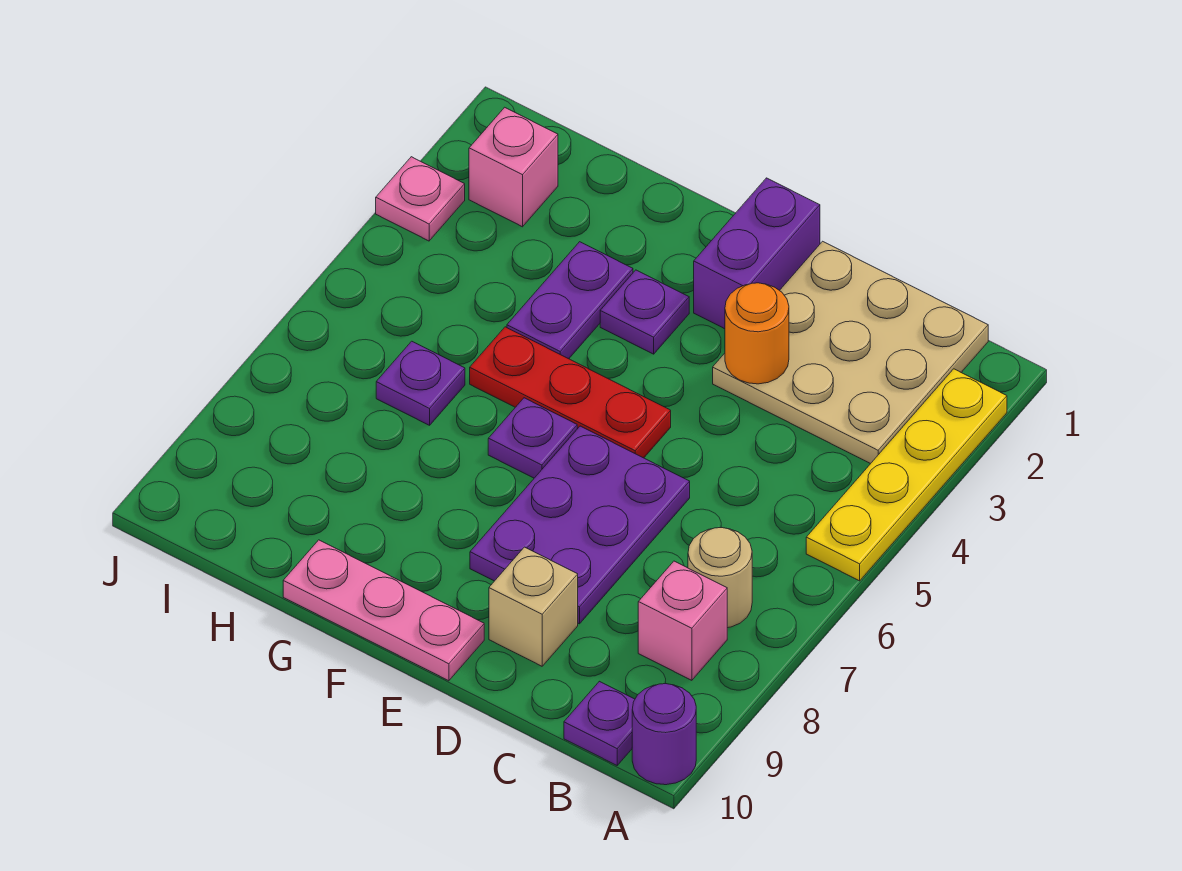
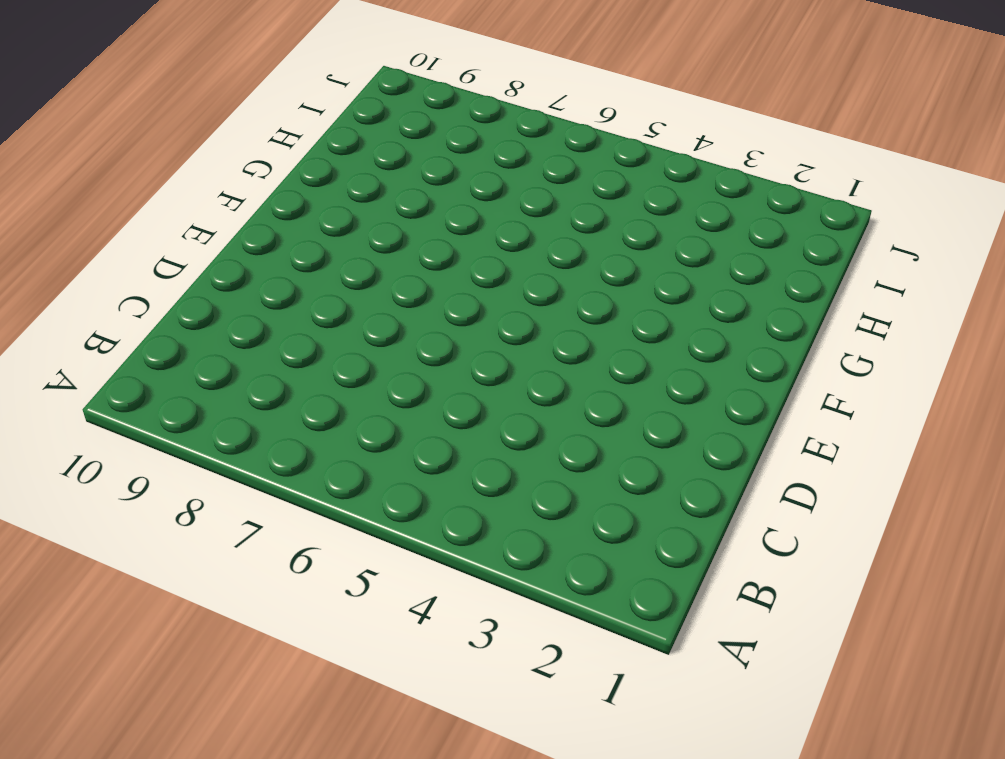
none -> yellow 1x4 plate [806,369,1007,581]
none -> purple 1x1 round brick [632,683,696,785]
none -> tan 3x3 plate [713,241,988,464]

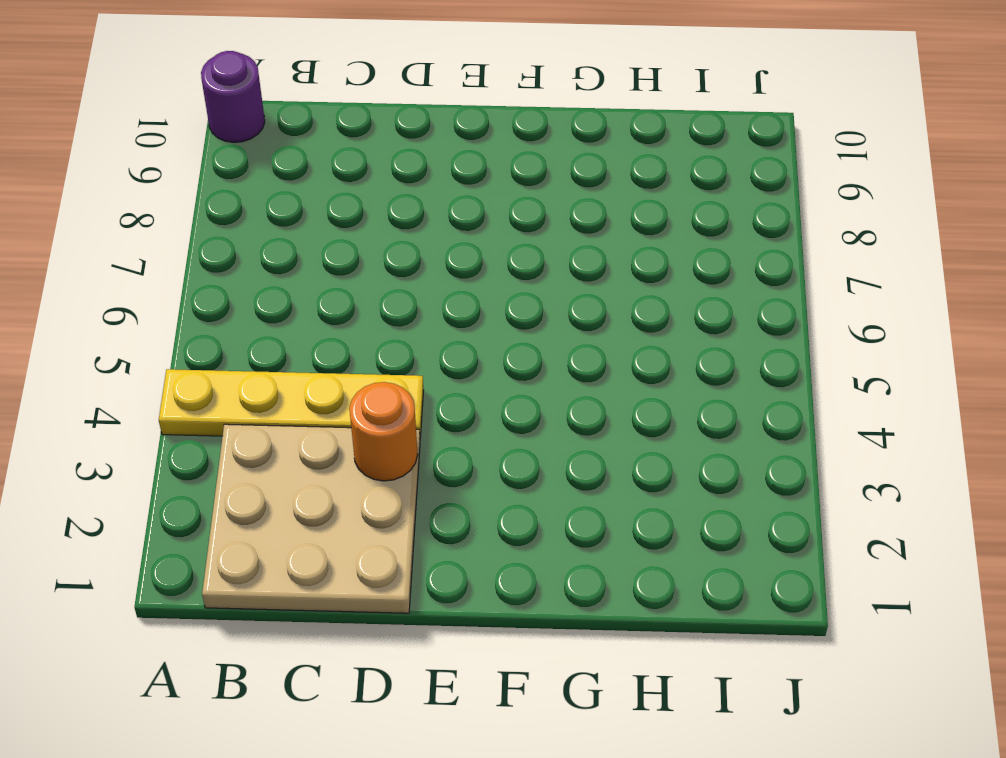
yellow 1x4 plate [159,369,424,438] -> yellow 1x4 plate turned to [806,369,1007,581]
none -> tan 1x1 round brick [688,528,752,628]
none -> pink 1x1 brick [638,561,727,680]
none -> purple 1x1 plate [564,681,635,765]

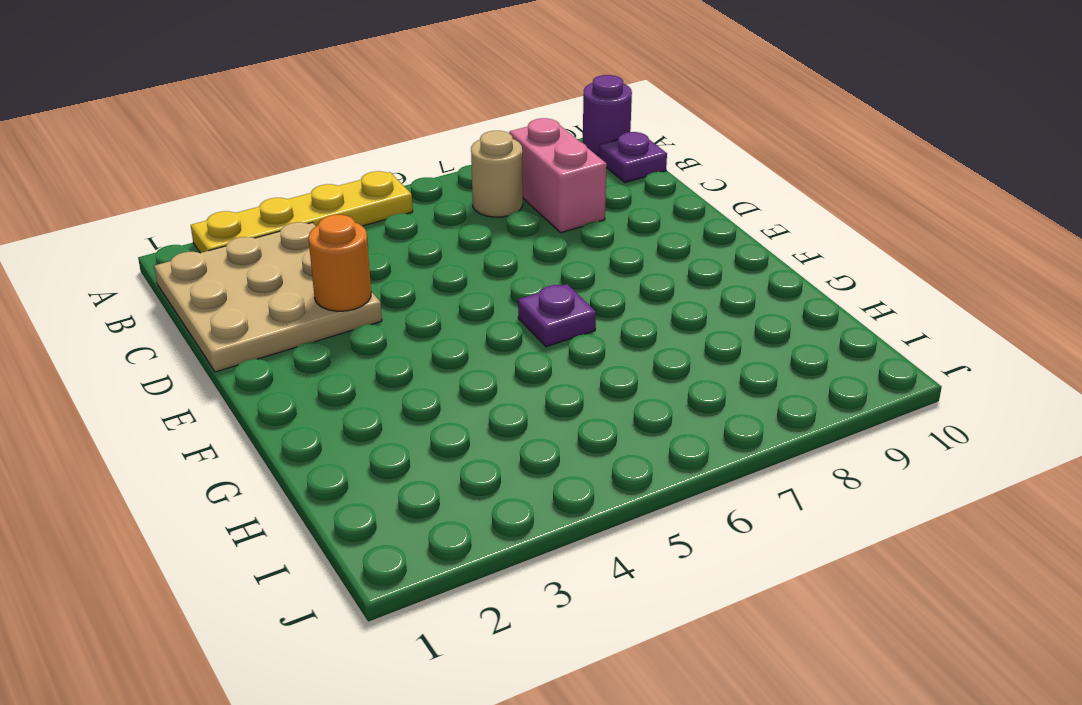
pink 1x2 brick [509,118,607,233] -> pink 1x1 brick [638,561,727,680]
none -> purple 2x3 plate [470,426,690,624]
none -> tan 1x1 brick [489,547,578,666]
none -> purple 1x2 brick [694,178,820,329]

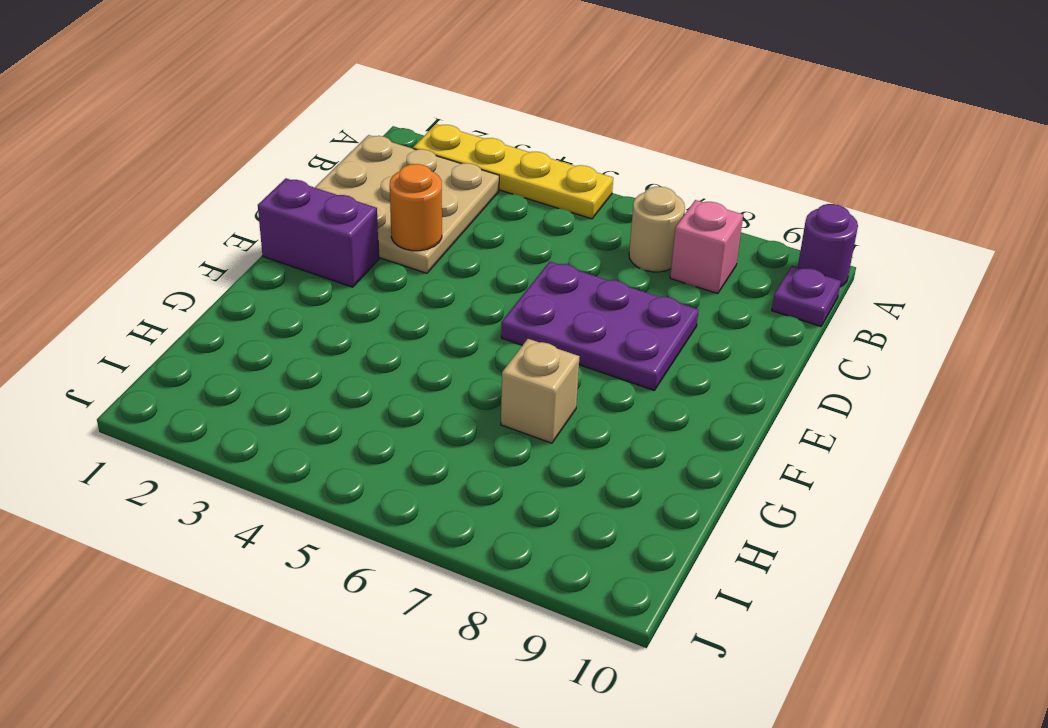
tan 1x1 brick [501,339,580,443] -> tan 1x1 brick moved to [489,547,578,666]
none -> red 1x3 plate [470,327,671,458]
none -> pink 1x3 plate [283,540,484,681]
none -> purple 1x1 plate [600,270,689,354]

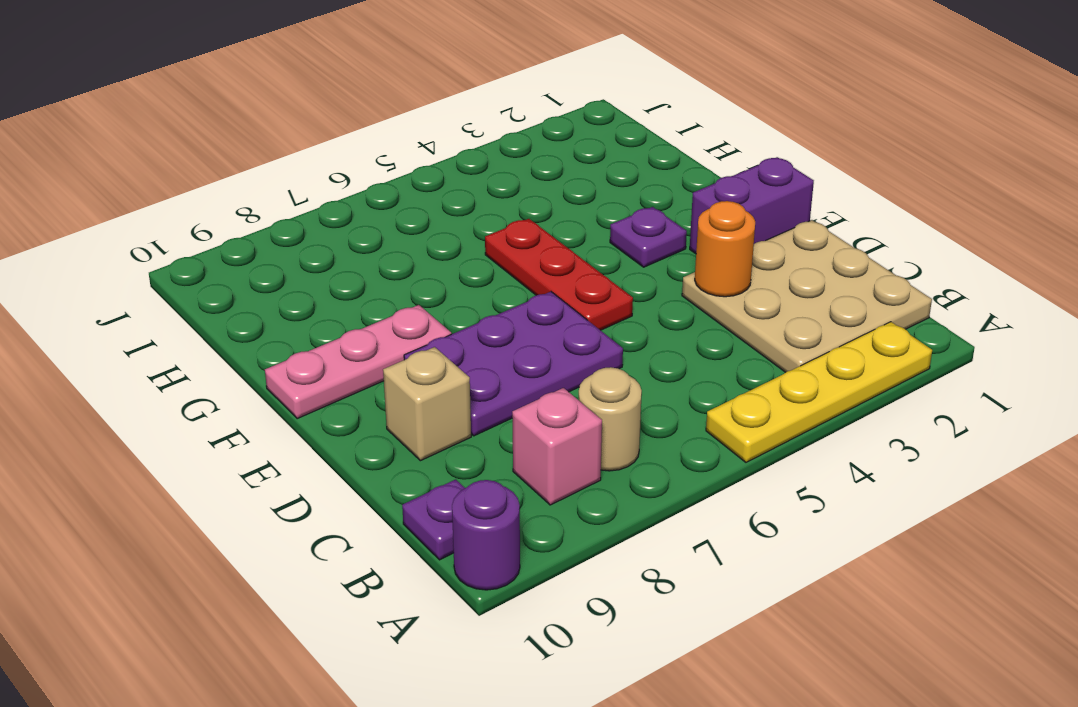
pink 1x3 plate [265,305,451,419] -> pink 1x3 plate turned to [283,540,484,681]
none -> purple 1x1 plate [488,398,577,478]
none -> purple 1x2 plate [507,242,633,359]
none -> purple 1x1 plate [376,341,465,425]

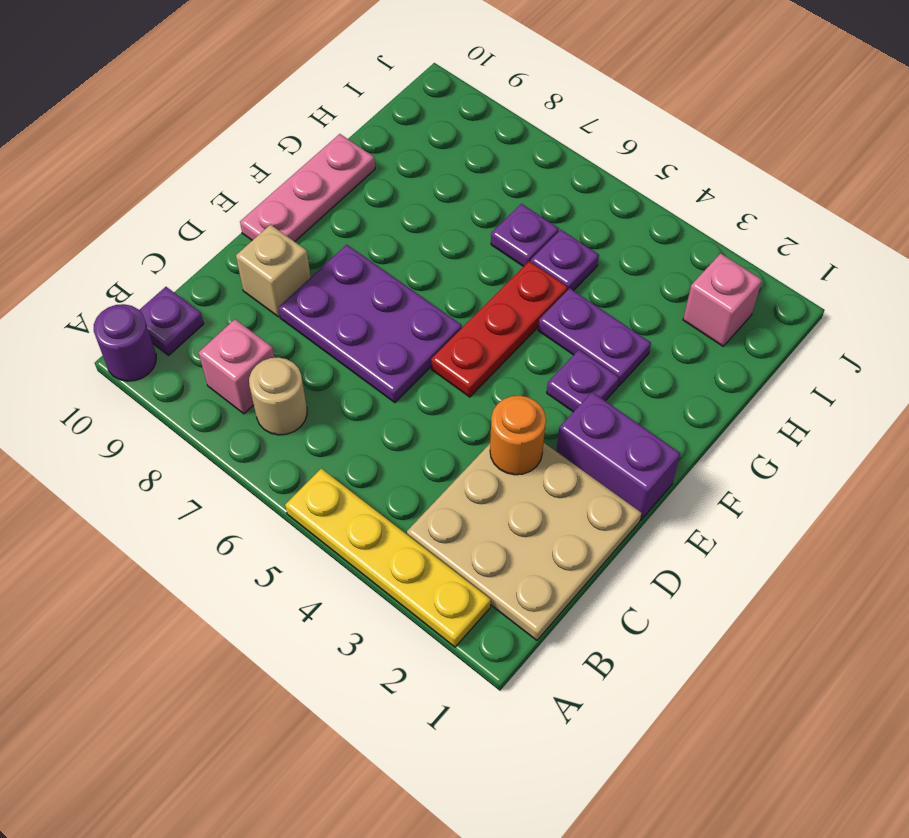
purple 1x1 plate [531,230,599,291] -> purple 1x1 plate moved to [488,398,577,478]
none -> pink 1x1 plate [376,157,465,241]

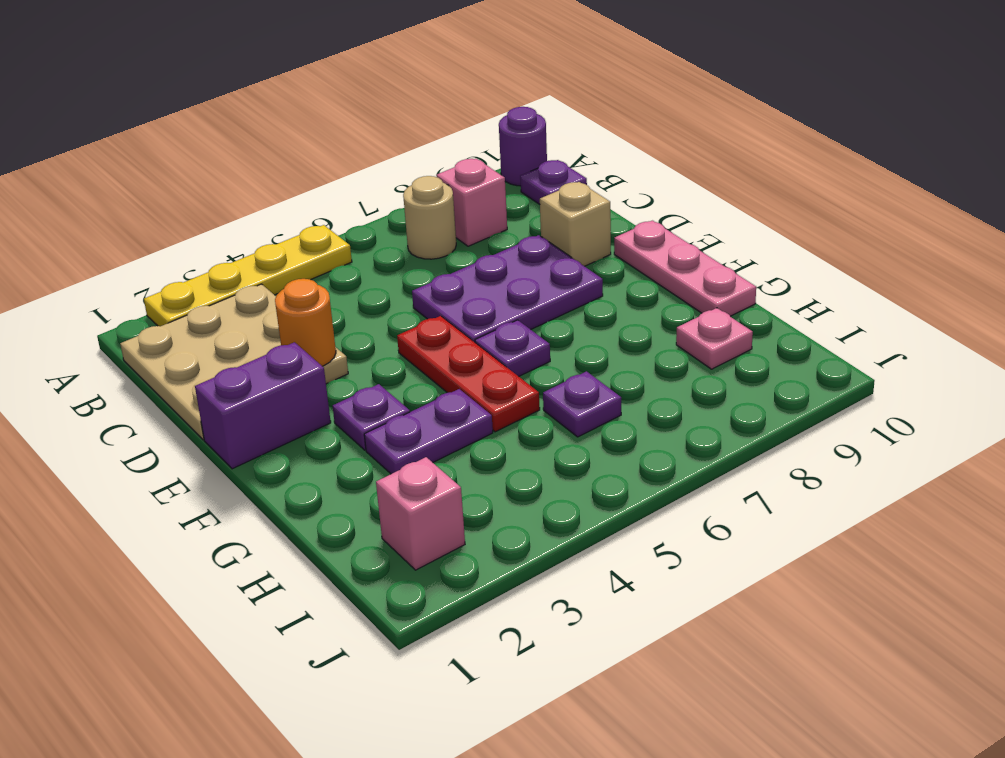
pink 1x1 plate [676,308,753,369] -> pink 1x1 plate moved to [376,157,465,241]

